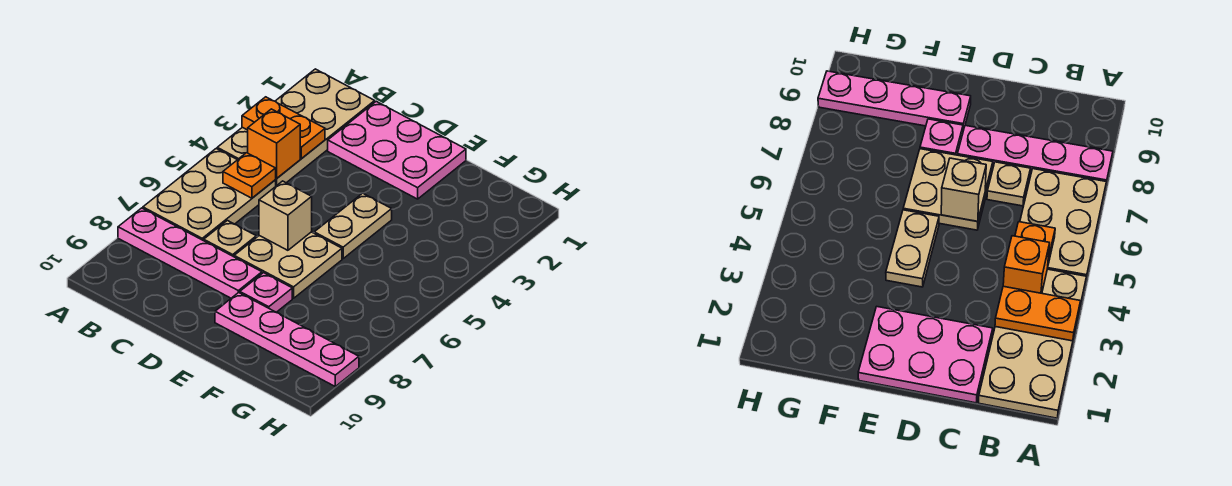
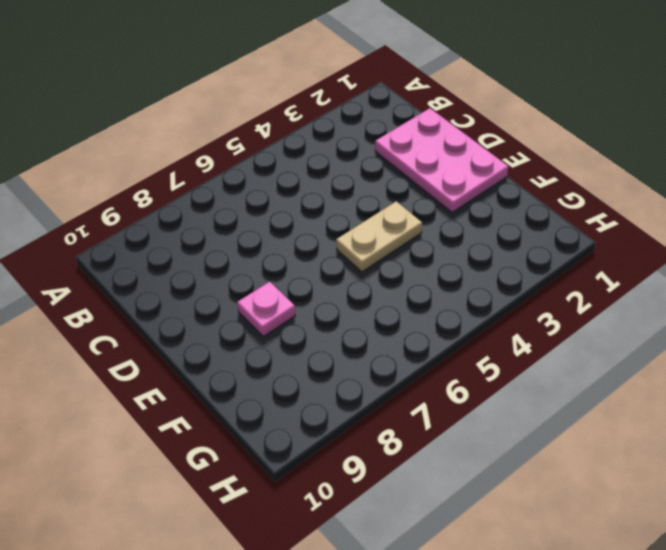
none -> tan 2x4 plate [217,69,375,186]
none -> tan 2x3 plate [143,149,276,241]
none -> pink 1x4 plate [118,208,262,298]

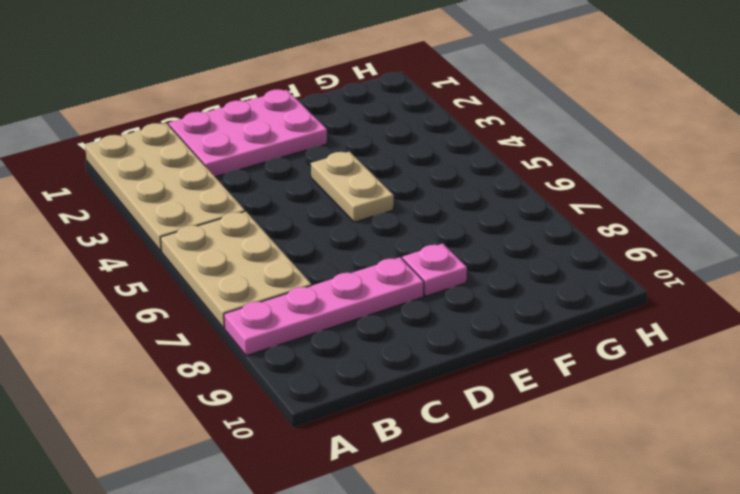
none -> tan 1x1 plate [204,221,256,257]
none -> tan 2x2 plate [234,232,342,298]
none -> pink 1x4 plate [215,293,359,386]

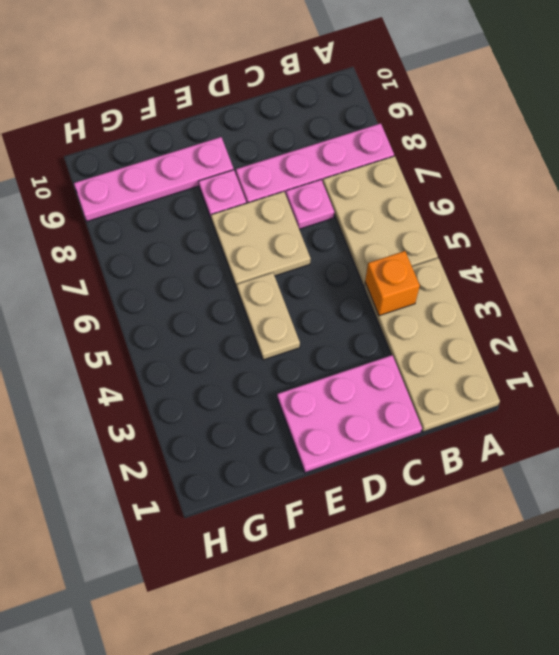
pink 1x1 plate [286,180,334,229] -> tan 1x1 plate [204,221,256,257]
none -> orange 1x2 plate [242,97,325,159]
none -> orange 1x1 plate [223,153,276,198]
none -> tan 1x1 brick [259,181,312,250]

